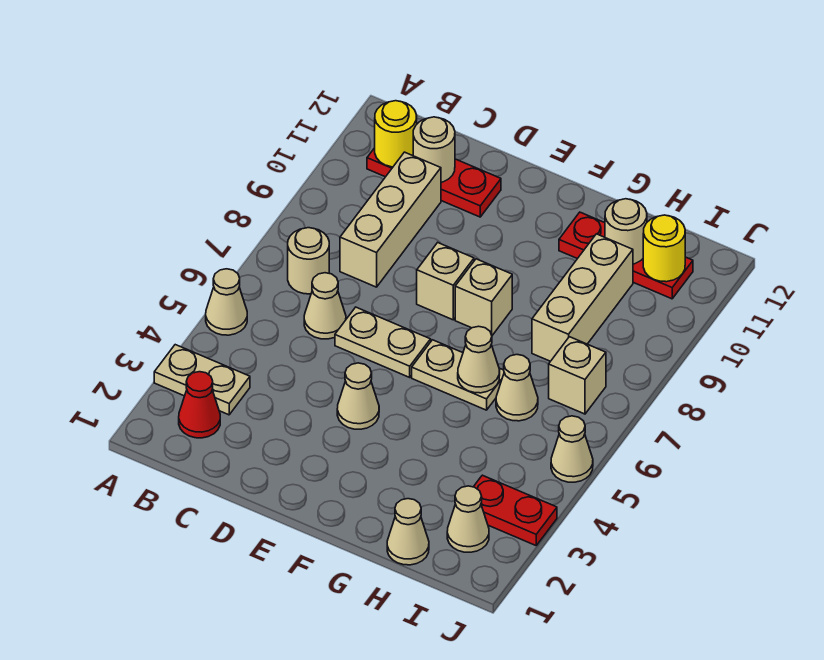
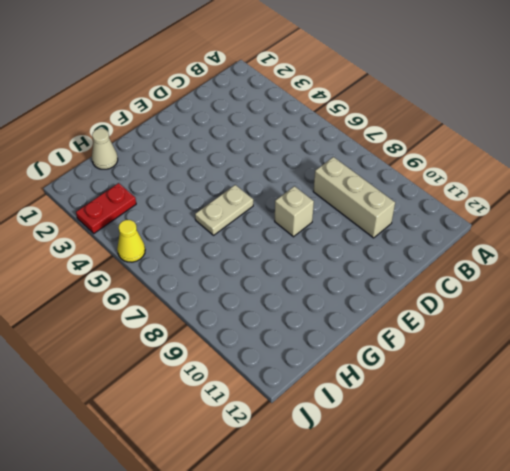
yellow 1x1 cone [117,220,145,262] -> tan 1x1 cone [551,416,593,482]
none -> tan 1x2 plate [154,345,250,415]
none -> tan 1x1 cone [206,269,247,335]
none -> red 1x1 cone [179,372,220,438]

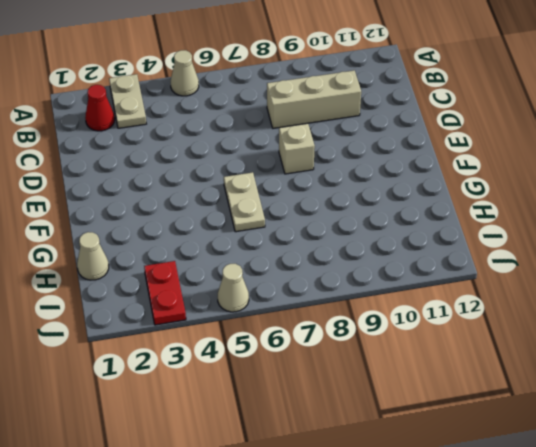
none -> tan 1x1 round brick [288,228,329,294]
none -> red 1x3 plate [367,148,501,217]
none -> tan 1x1 cone [304,273,346,339]

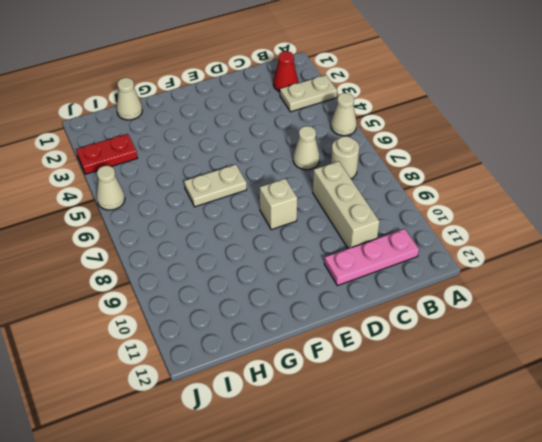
pink 1x3 plate [324,229,419,286] -> red 1x3 plate [367,148,501,217]
none -> tan 1x2 plate [335,307,431,377]
none -> tan 1x1 cone [337,363,379,429]
none -> tan 1x1 brick [455,259,512,335]

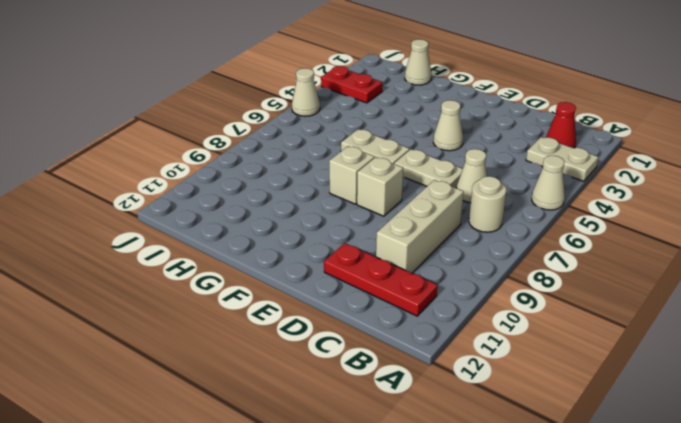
none -> red 1x3 plate [559,212,693,299]
none -> tan 1x1 cone [496,355,538,421]
none -> tan 1x3 brick [532,234,633,361]

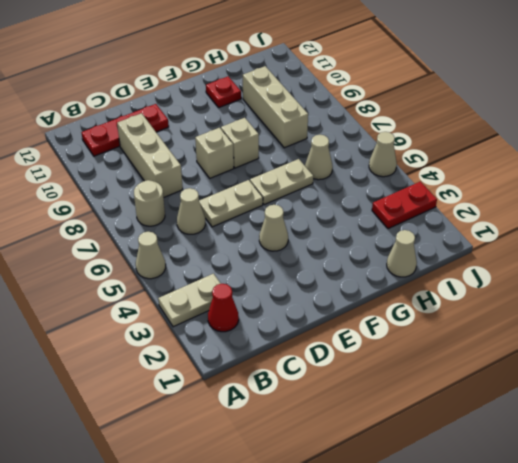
red 1x1 plate [206,76,241,107] -> red 1x3 plate [559,212,693,299]
none -> tan 1x1 cone [447,486,489,552]
none -> tan 1x1 brick [549,337,606,414]
none -> yellow 1x1 round brick [375,101,417,167]

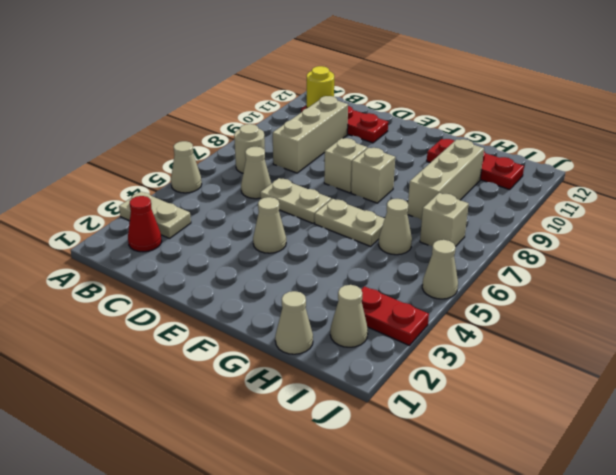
none -> tan 1x1 round brick [413,117,455,182]
none -> tan 1x1 cone [458,326,500,393]
none -> tan 1x1 round brick [605,199,647,264]

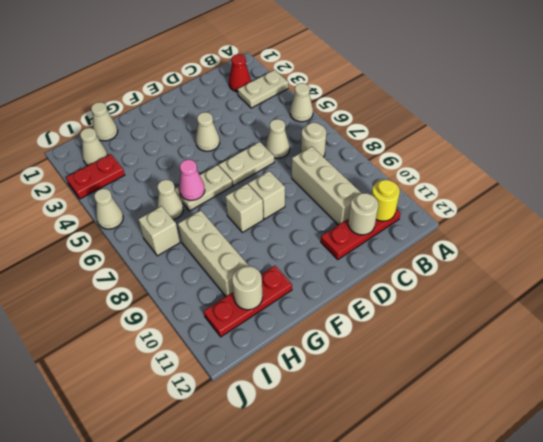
pink 1x1 cone [179,160,205,200] -> tan 1x1 cone [458,326,500,393]
none -> yellow 1x1 round brick [643,215,685,282]

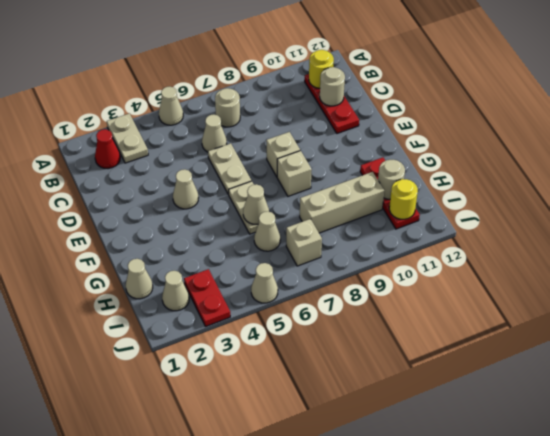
none -> tan 1x3 brick [340,152,441,287]

